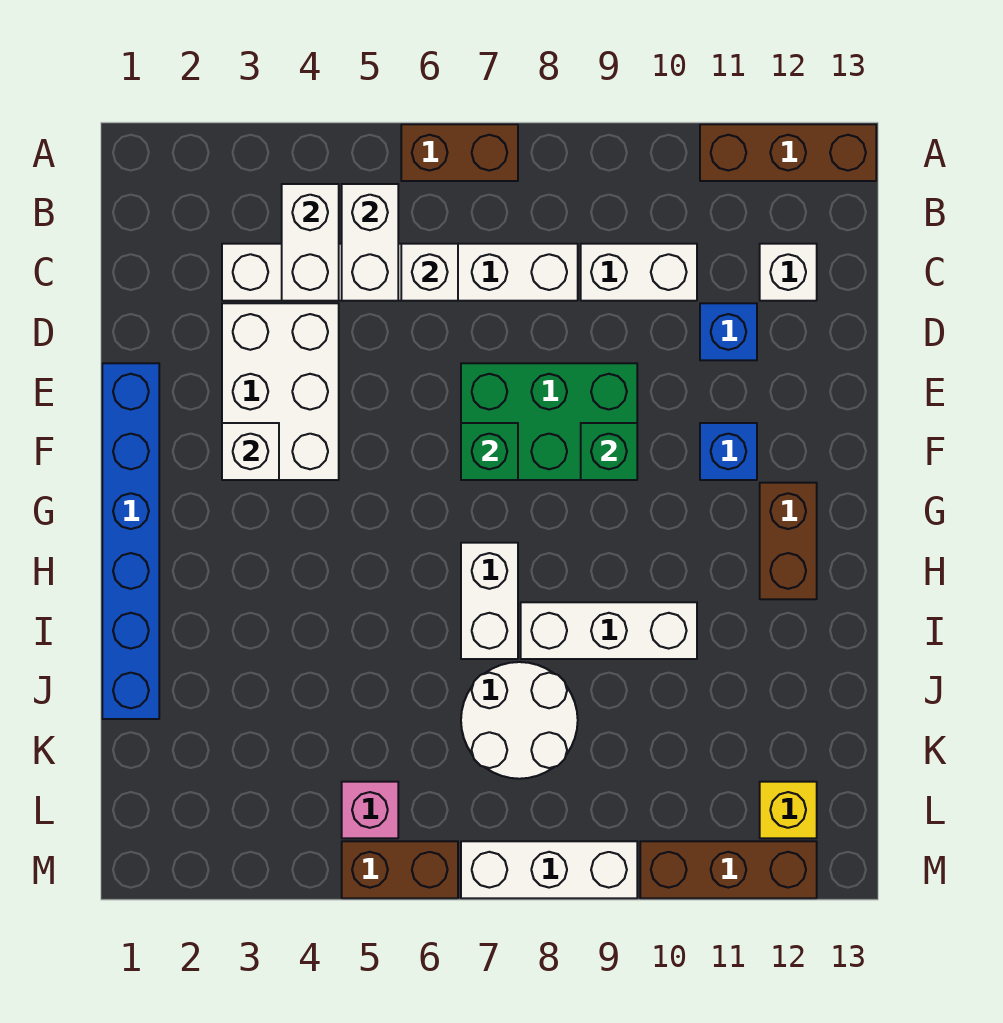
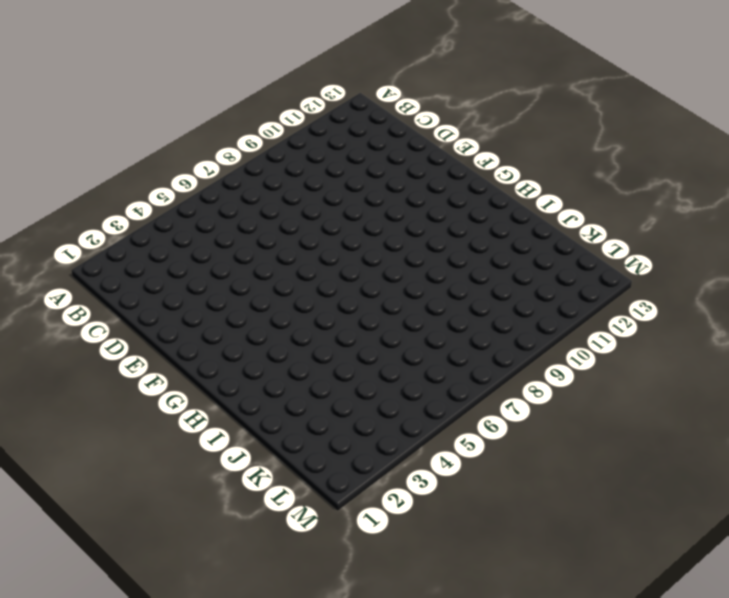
none -> brown 1x2 brick [401,124,518,181]
none -> brown 1x3 brick [700,124,876,181]
none -> white 1x6 brick [222,244,578,301]

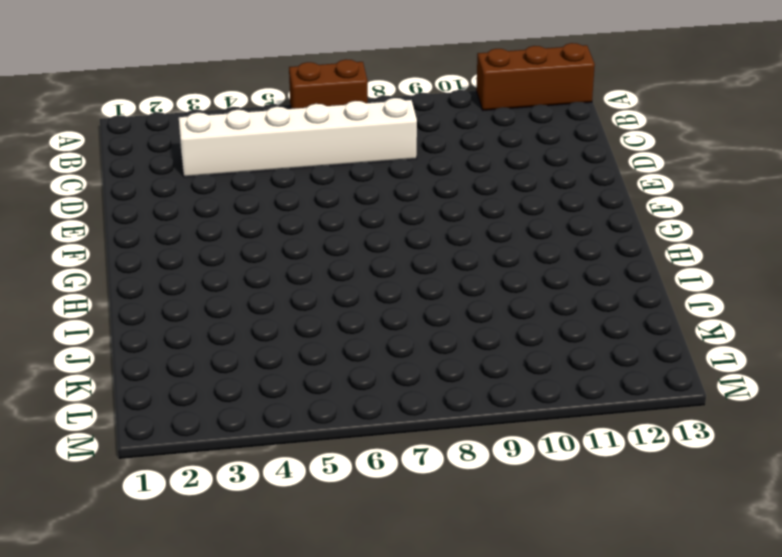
none -> white 1x2 brick [581,244,697,301]
none -> white 1x1 brick [760,244,817,301]
none -> white 2x3 brick [222,303,339,480]

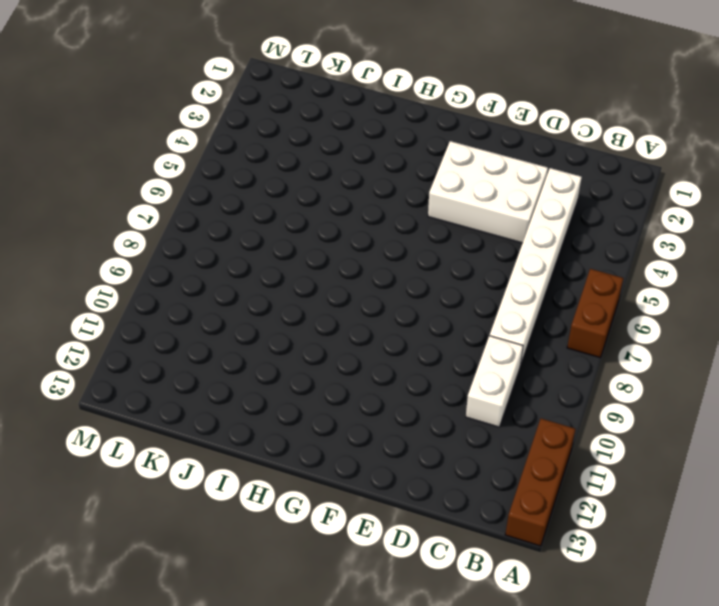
none -> white 1x1 brick [760,244,817,301]
none -> blue 1x1 brick [700,303,757,360]
none -> blue 1x6 brick [102,363,159,719]

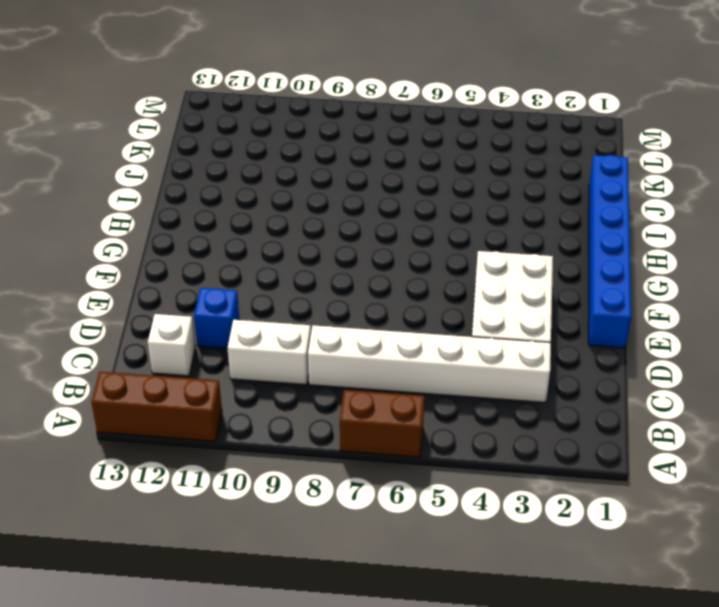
none -> green 2x3 brick [461,363,637,480]
none -> blue 1x1 brick [700,423,757,480]
none -> brown 1x2 brick [760,483,817,599]

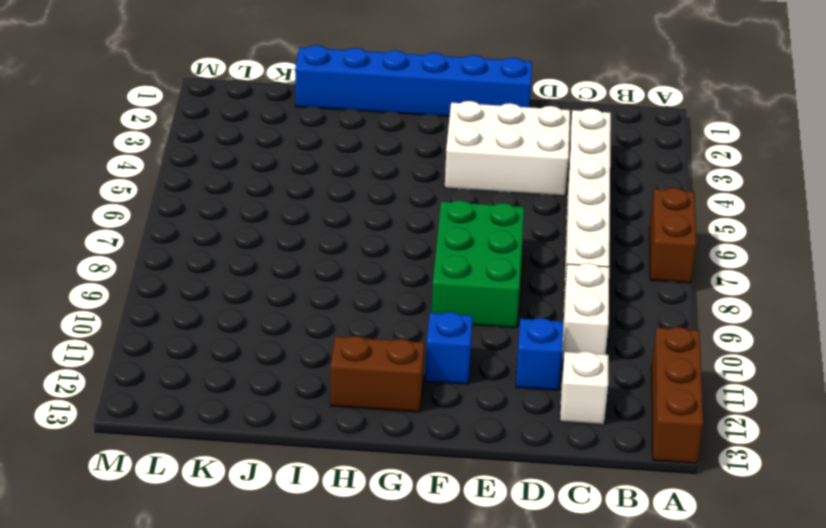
none -> white 1x2 brick [461,543,518,659]
none -> white 1x3 brick [521,602,697,659]
none -> white 2x2 round brick [461,662,578,779]

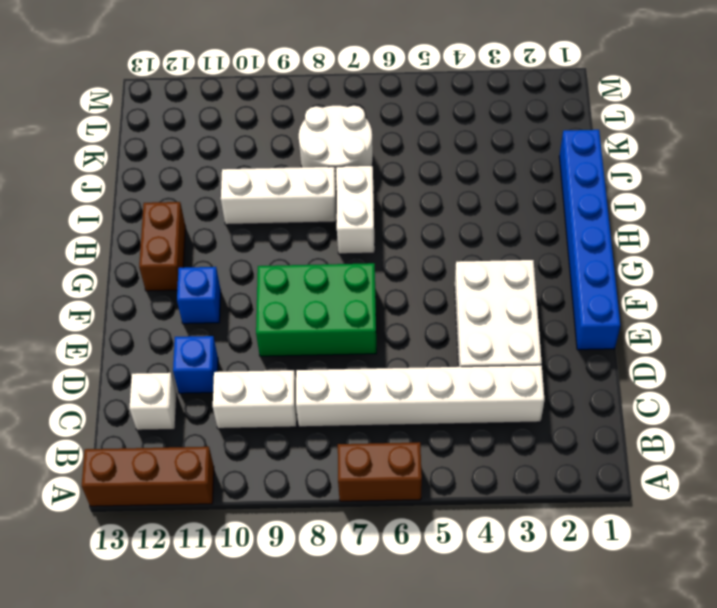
none -> pink 1x1 brick [342,782,398,838]
none -> yellow 1x1 brick [760,782,817,838]
none -> brown 1x2 brick [342,841,458,898]

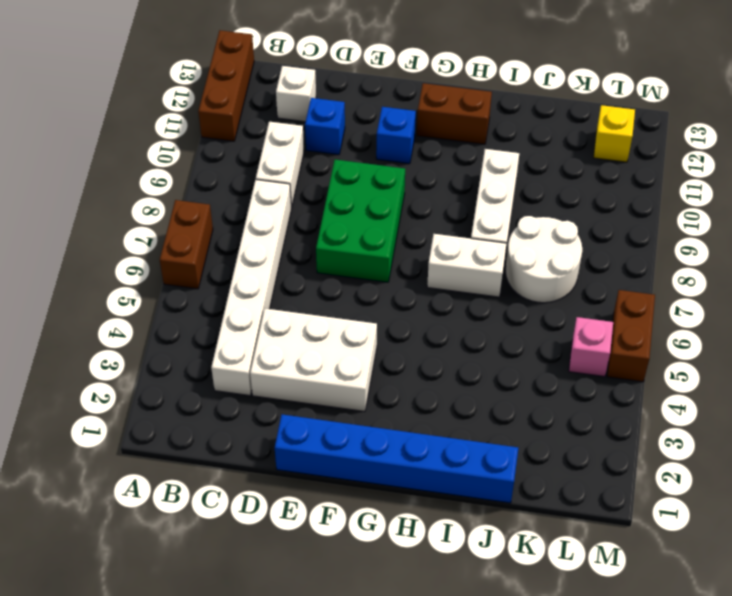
none -> white 1x3 brick [461,841,637,898]
none -> brown 1x3 brick [640,841,817,898]
none -> white 1x2 brick [282,184,339,301]

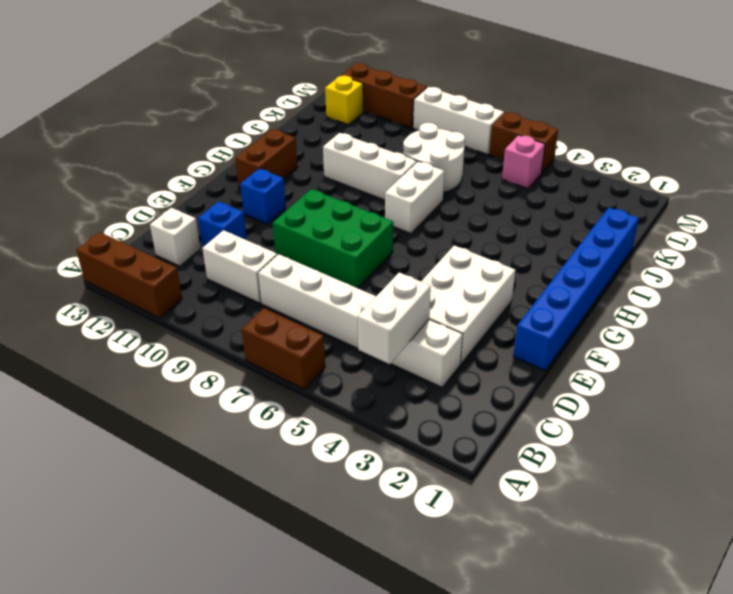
none -> white 1x2 brick [342,184,398,301]
none -> white 1x1 brick [401,244,458,301]
none -> white 1x1 brick [222,423,279,480]

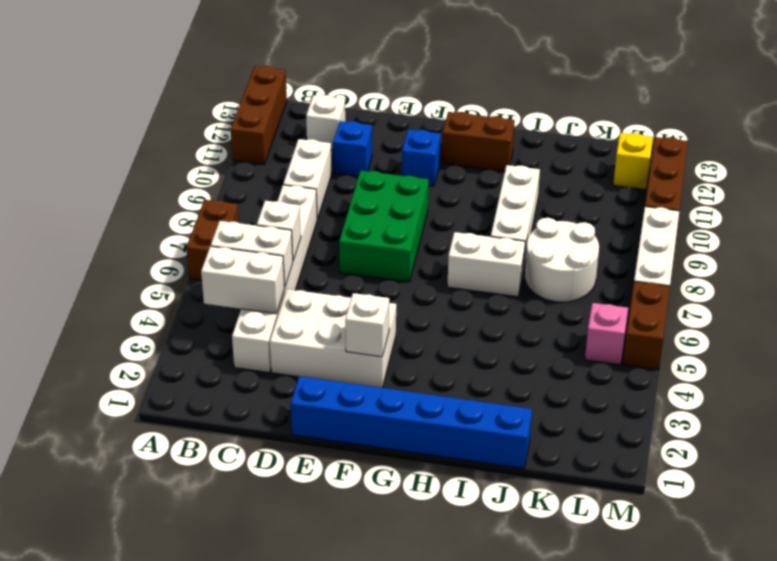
none -> green 1x1 brick [461,423,518,480]
none -> green 1x1 brick [581,423,637,480]

